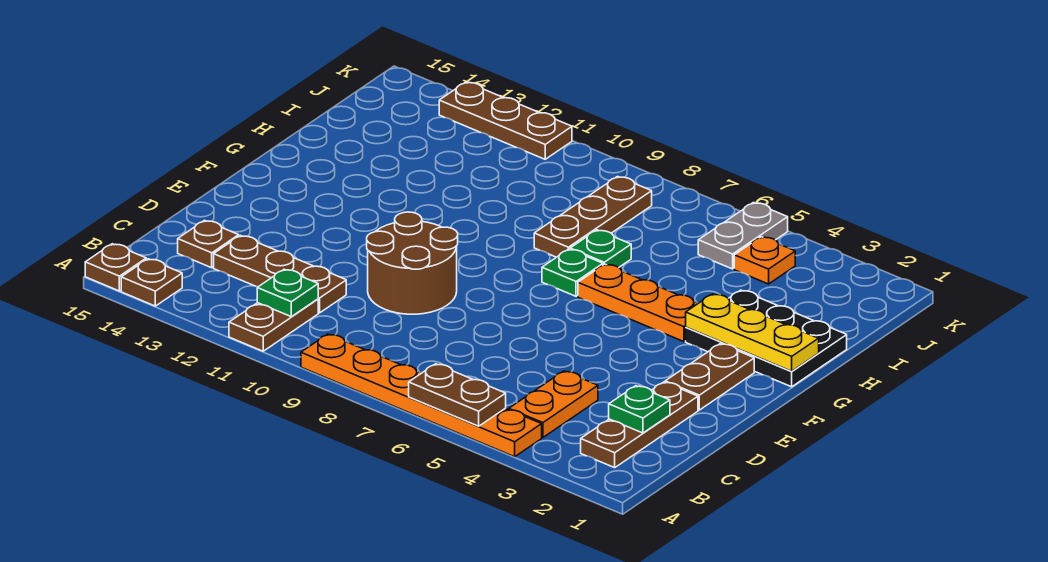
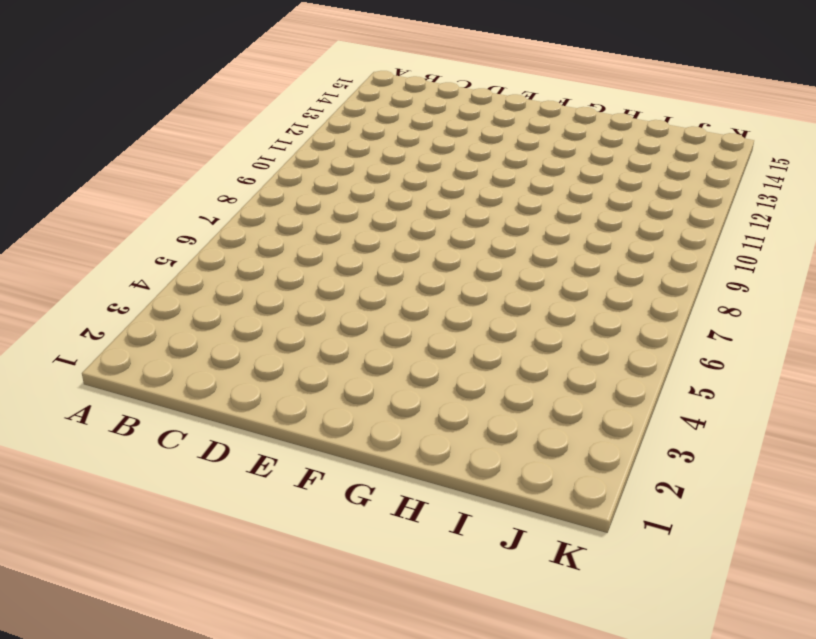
none -> orange 1x6 plate [301,334,542,457]
none -> brown 1x2 plate [229,299,318,351]
none -> brown 1x1 plate [121,259,182,306]

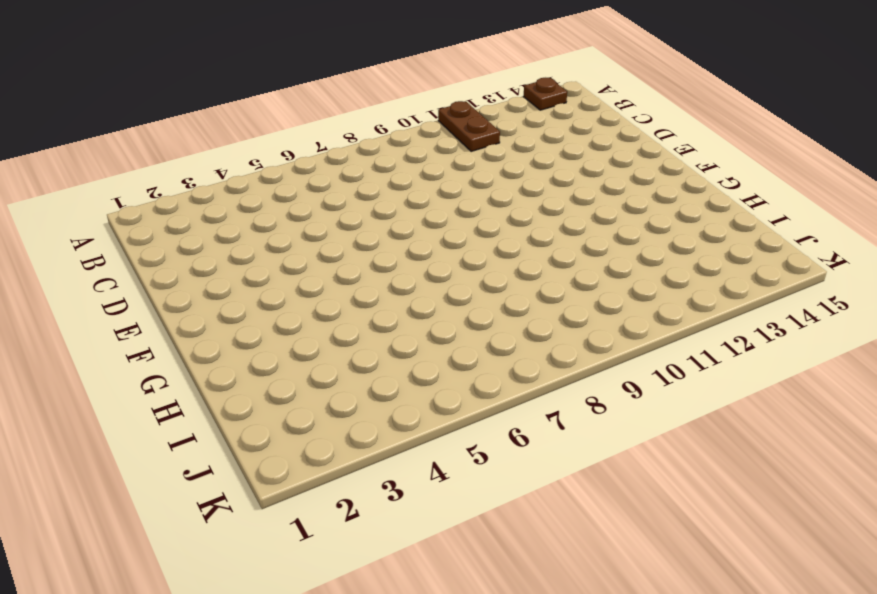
none -> orange 1x6 plate [301,334,542,457]
none -> brown 1x1 plate [85,244,146,291]
none -> brown 1x3 plate [581,382,698,468]

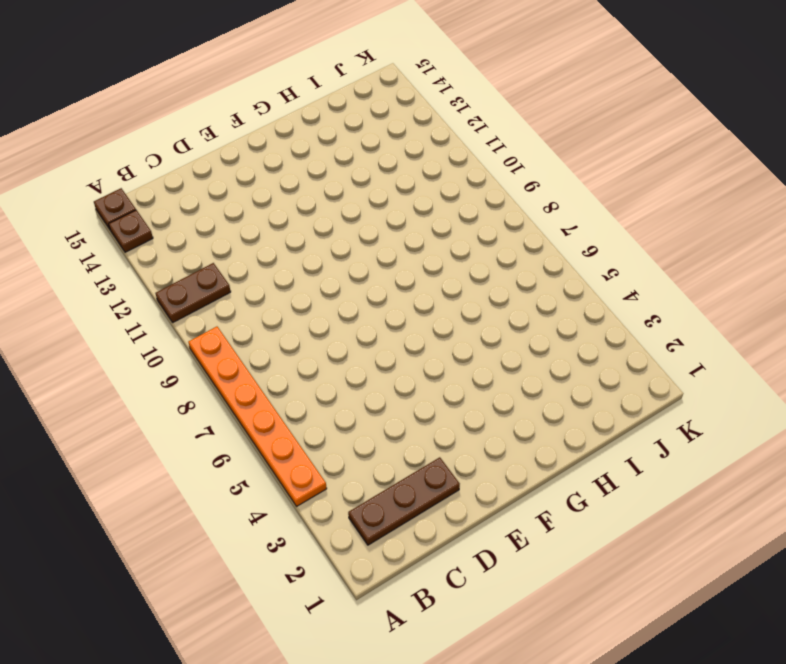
none -> orange 1x2 plate [509,371,598,438]
none -> brown 1x3 plate [214,236,346,313]
none -> brown 1x1 plate [178,220,239,268]

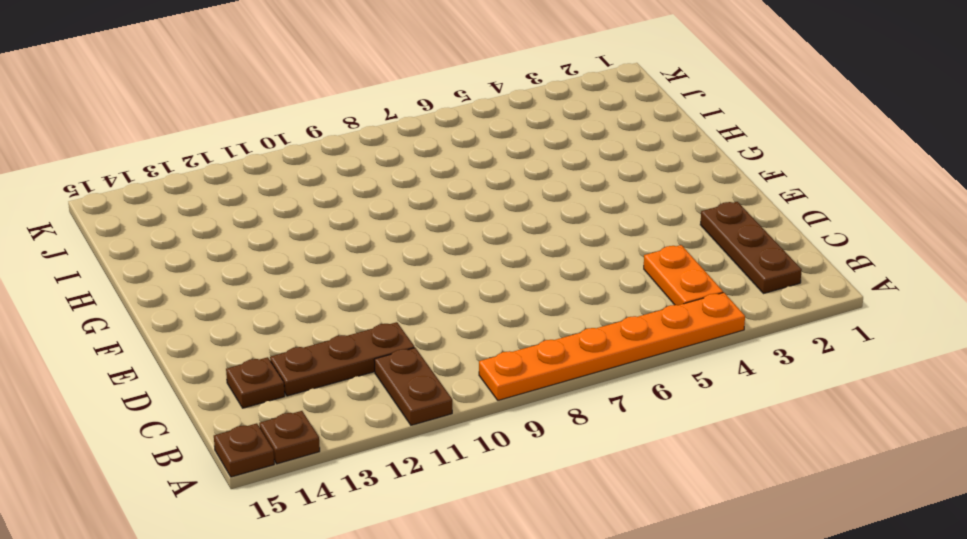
none -> brown 2x2 round brick [367,212,458,314]
none -> brown 1x2 plate [665,344,754,410]
none -> black 2x3 plate [686,290,847,387]

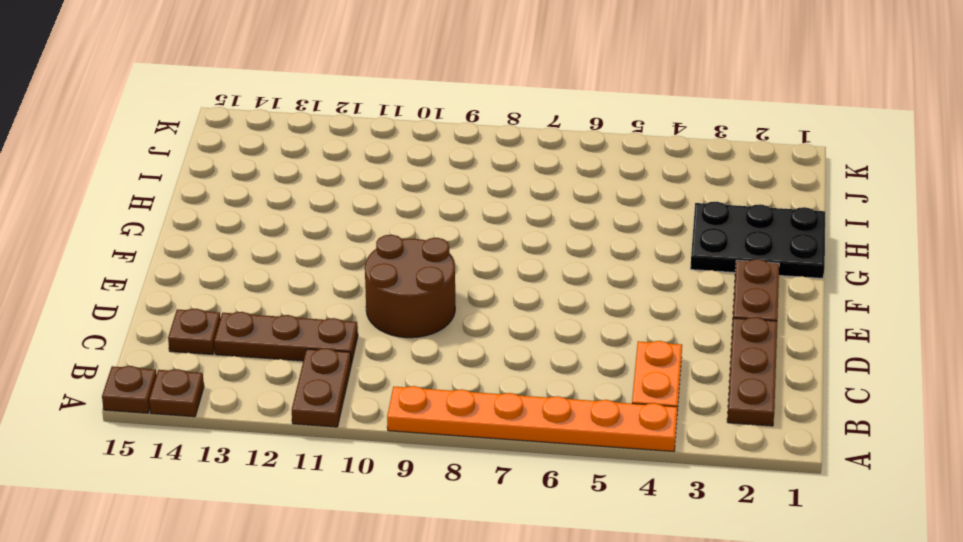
none -> orange 1x3 plate [578,264,698,342]
none -> green 1x1 plate [542,249,603,296]
none -> green 1x1 plate [570,230,631,267]

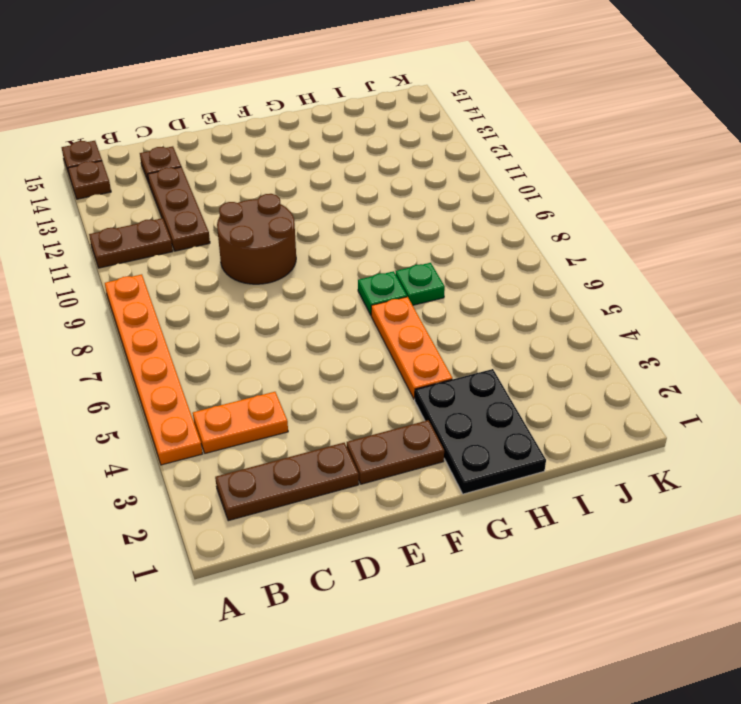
none -> brown 1x3 plate [534,177,652,257]
none -> orange 1x1 plate [734,237,795,284]
none -> grey 1x2 plate [698,203,788,269]

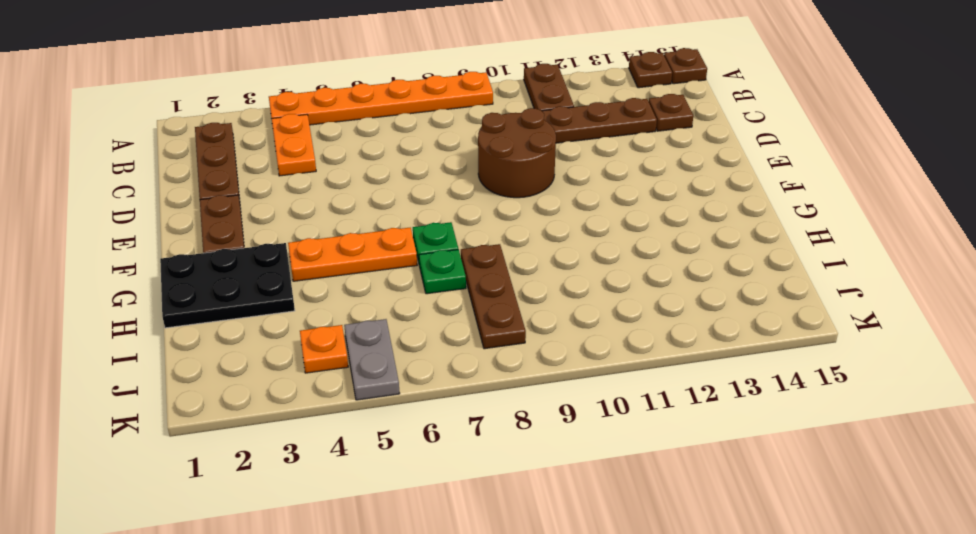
none -> brown 1x3 plate [439,82,572,159]
none -> brown 1x2 plate [409,364,506,426]
none -> green 1x1 plate [257,269,318,317]

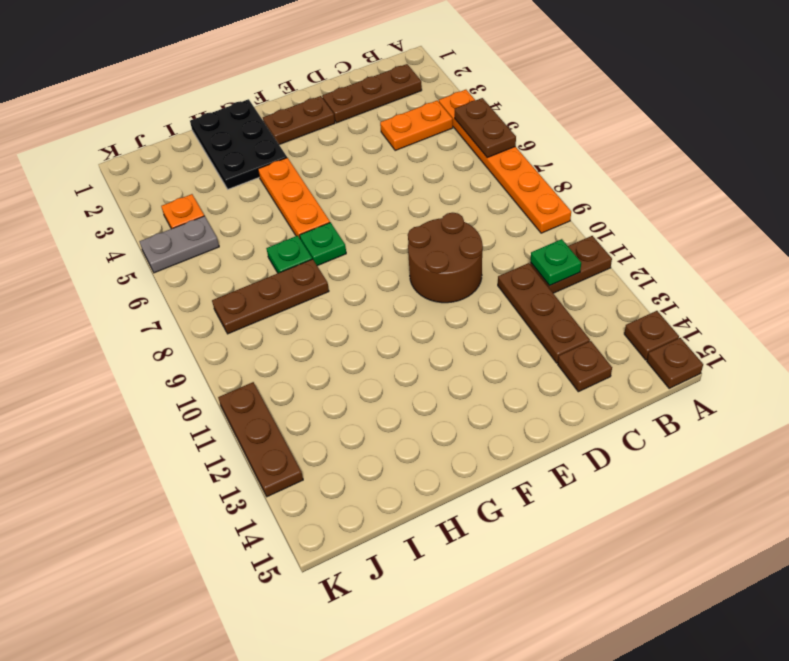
none -> green 1x1 plate [609,386,670,433]
none -> yellow 1x3 plate [686,294,819,371]

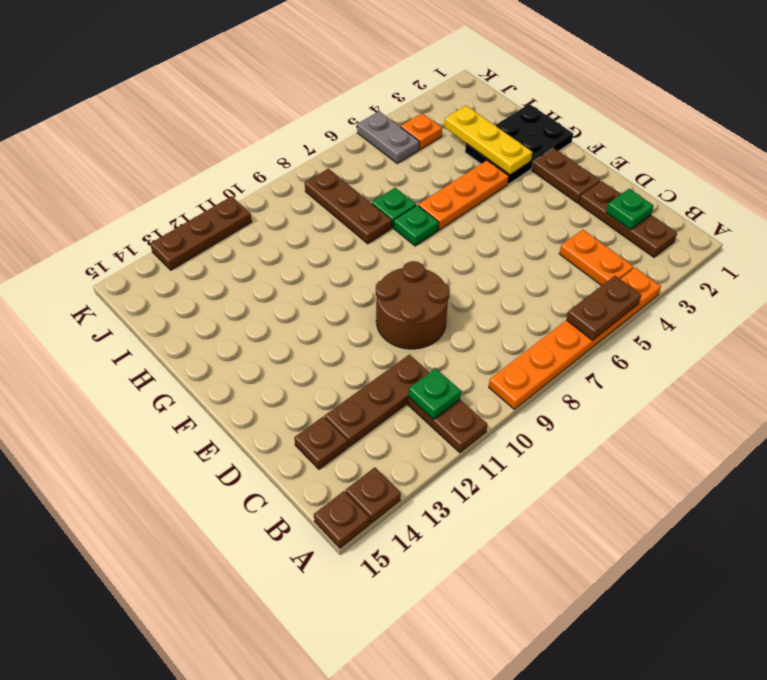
yellow 1x3 plate [444,106,532,175] -> yellow 1x3 plate turned to [686,294,819,371]

